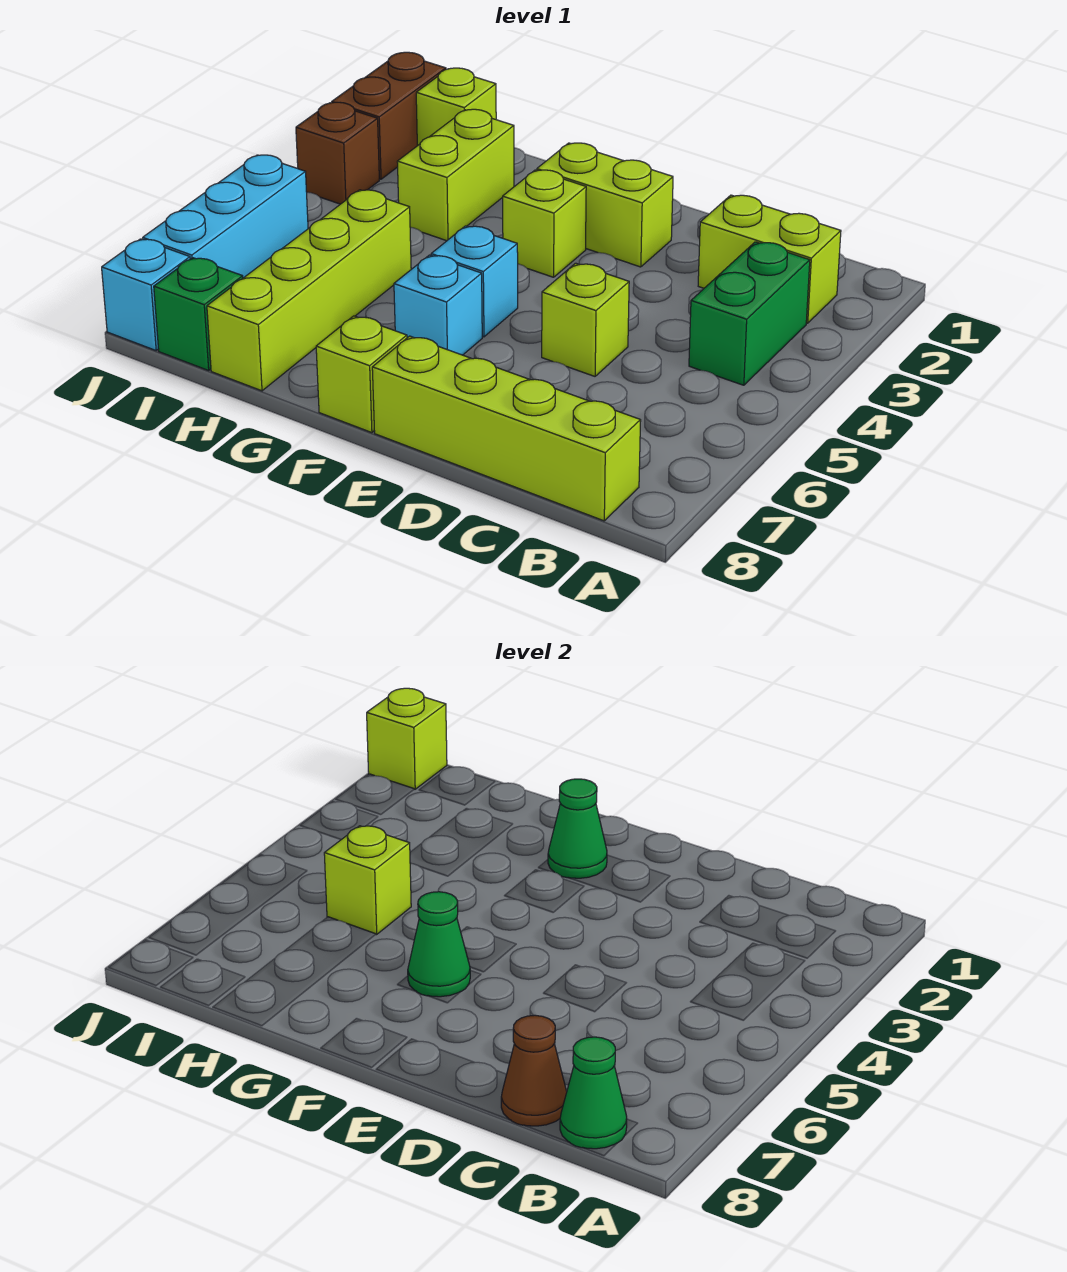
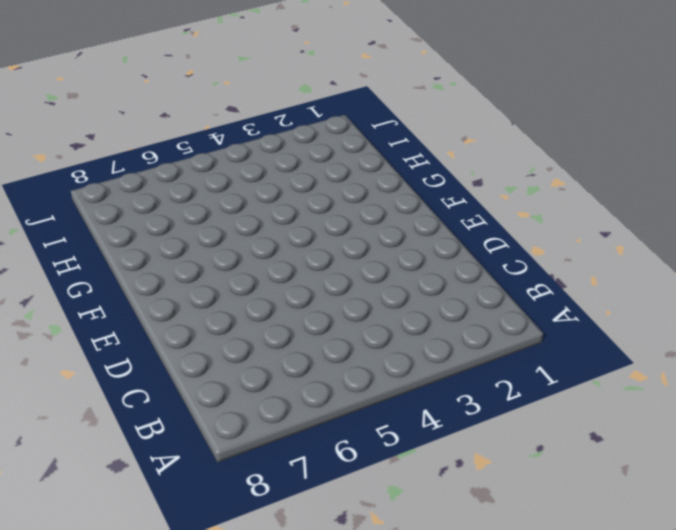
none -> lime 1x2 brick [698,195,841,323]
none -> green 1x2 brick [689,242,810,385]
none -> lime 1x4 brick [372,336,641,521]

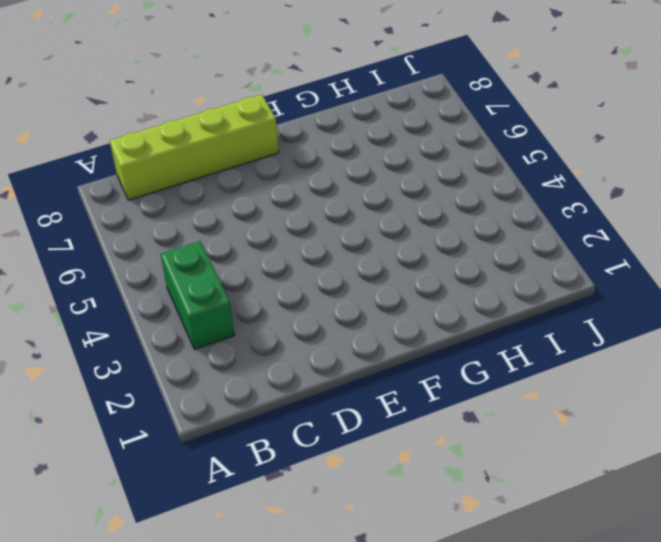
none -> lime 1x2 brick [698,195,841,323]
none -> lime 1x1 brick [542,263,629,376]
none -> lime 1x2 brick [537,143,673,267]

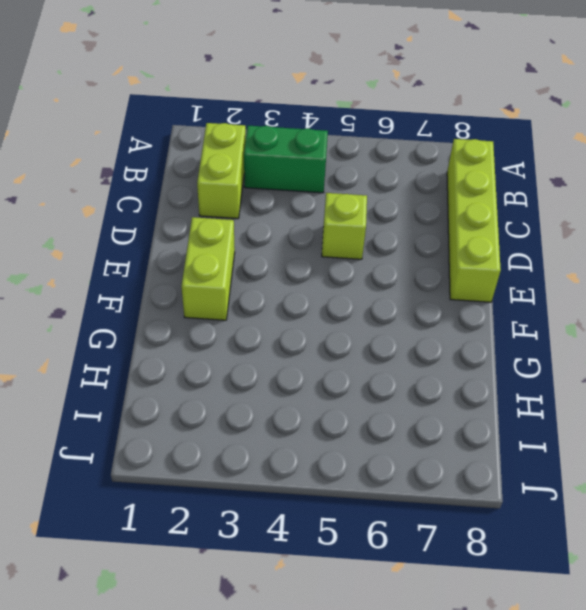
none -> lime 1x1 brick [503,170,586,277]
none -> cyan 1x1 brick [431,226,518,337]
none -> cyan 1x1 brick [394,255,482,355]

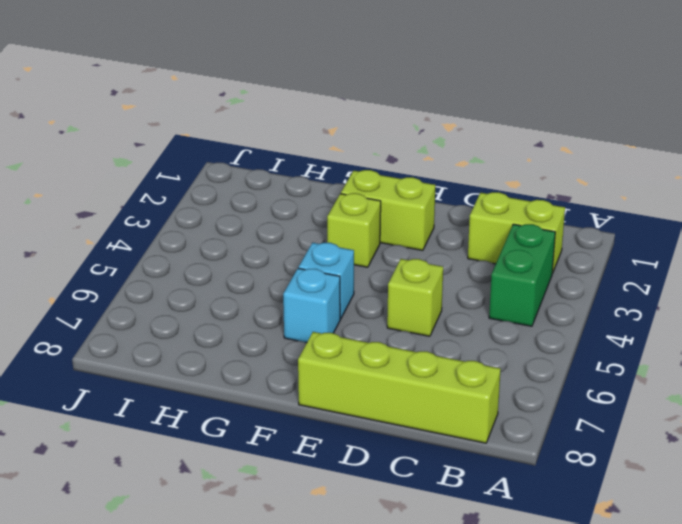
none -> lime 1x1 brick [316,316,407,433]
none -> lime 1x2 brick [397,109,514,241]
none -> lime 1x4 brick [207,190,411,391]

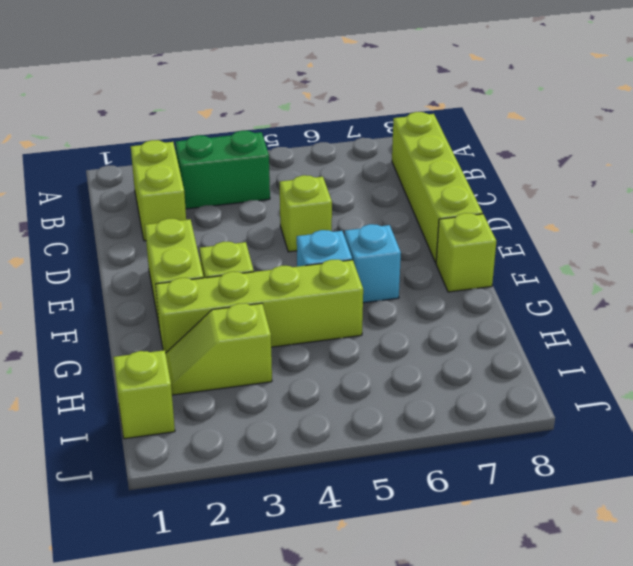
lime 1x4 brick [156,260,363,353] -> lime 1x4 brick moved to [207,190,411,391]
lime 1x2 slope [166,303,272,395] -> lime 1x2 brick [397,109,514,241]
none -> green 1x1 brick [154,258,243,370]
none -> brown 1x2 brick [332,52,446,179]
none -> brown 1x1 brick [296,102,379,204]

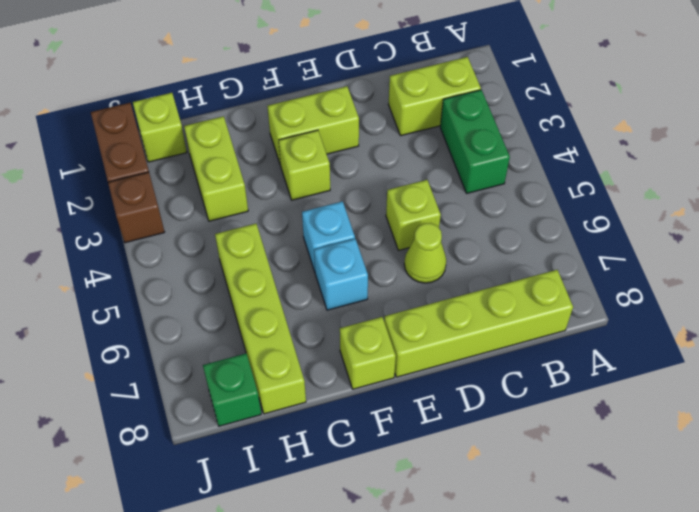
lime 1x1 cone [404,223,446,283] -> none
none -> cyan 1x3 brick [143,155,308,278]
none -> cyan 1x1 brick [102,239,190,350]
none -> green 1x1 cone [560,1037,627,1149]

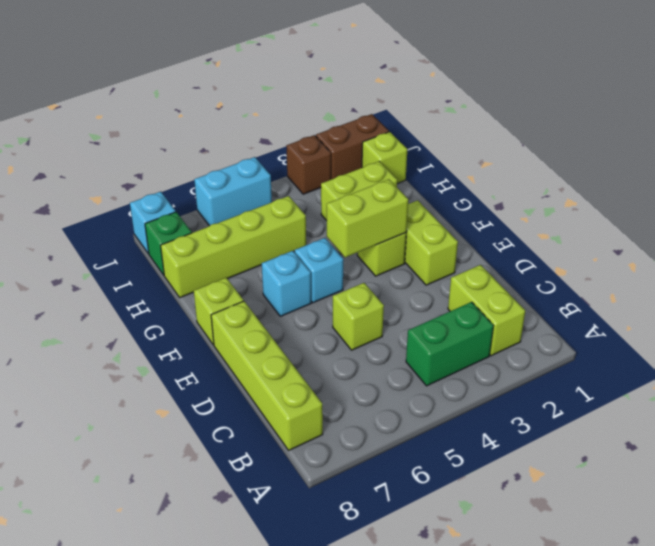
lime 1x2 brick [327,179,408,257] -> none
cyan 1x2 brick [194,157,272,226] -> cyan 1x3 brick [143,155,308,278]
none -> green 1x1 cone [560,1037,627,1149]
none -> brown 1x1 cone [501,1015,567,1126]
none -> green 1x1 cone [548,779,607,878]

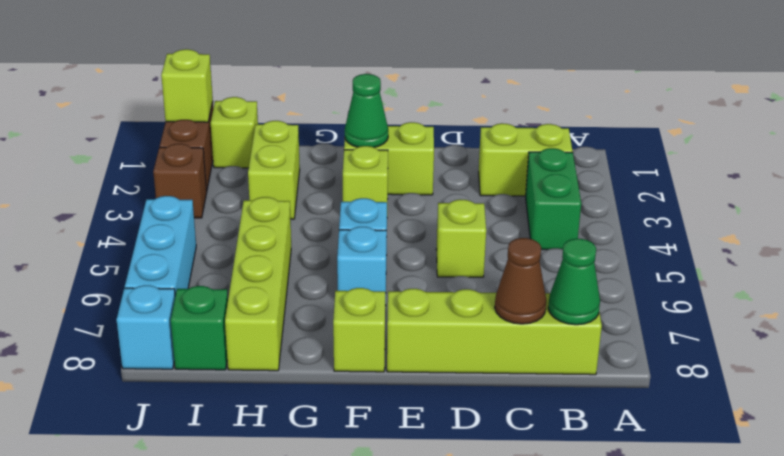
none -> green 1x1 cone [408,892,470,997]
none -> lime 1x1 brick [324,826,411,934]

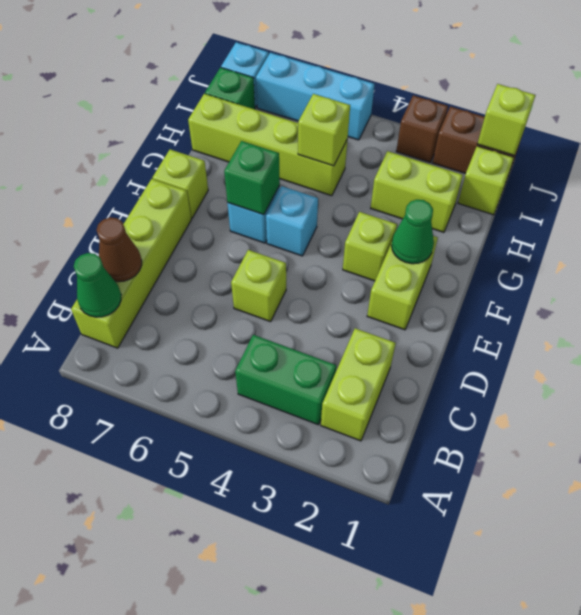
green 1x1 brick [224,141,280,215] -> green 1x1 cone [408,892,470,997]

